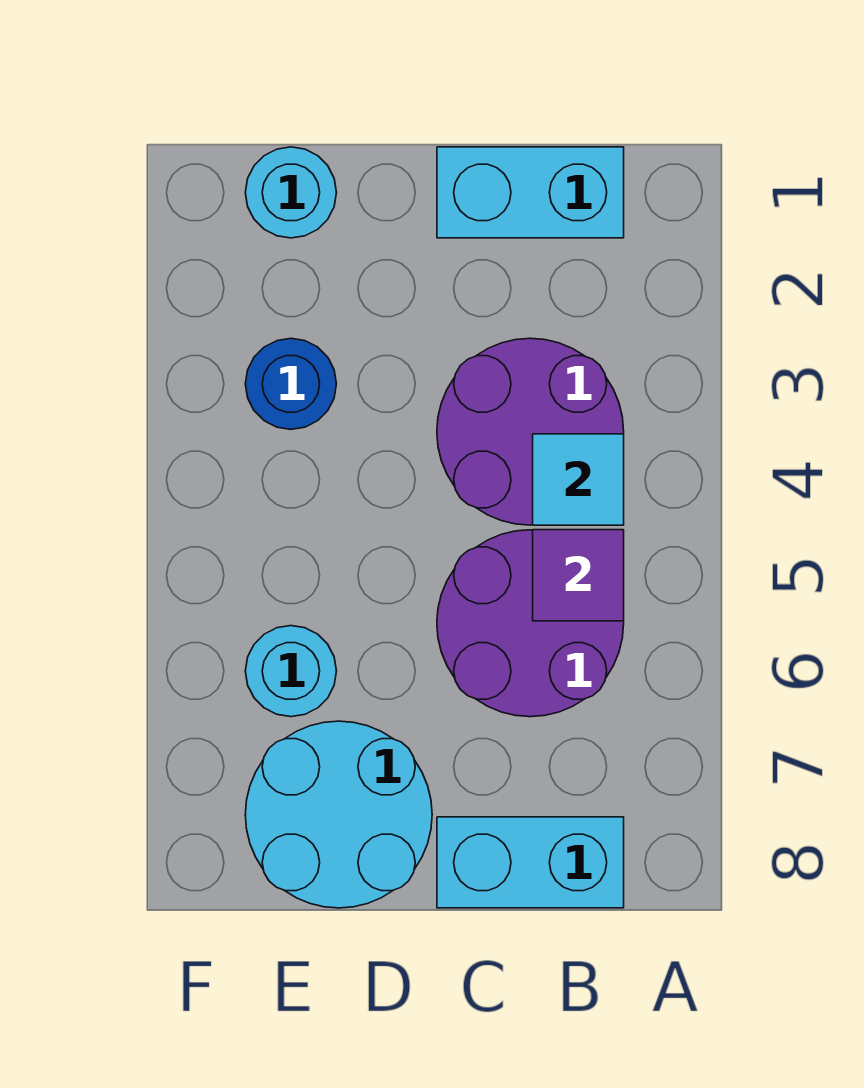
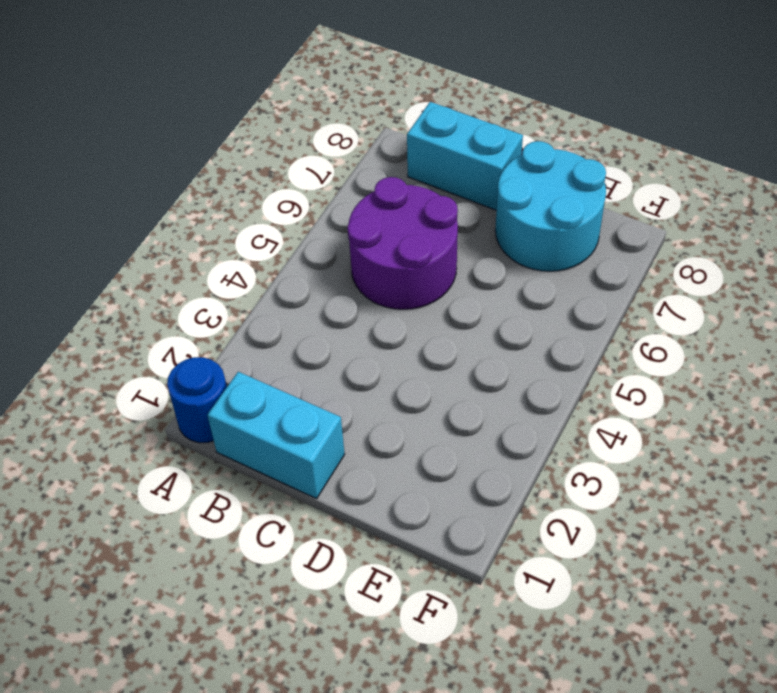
blue 1x1 round brick [167,357,227,443] -> blue 1x1 round brick moved to [245,338,336,429]
none -> purple 2x2 round brick [437,338,624,525]
none -> cyan 1x1 round brick [245,147,336,238]

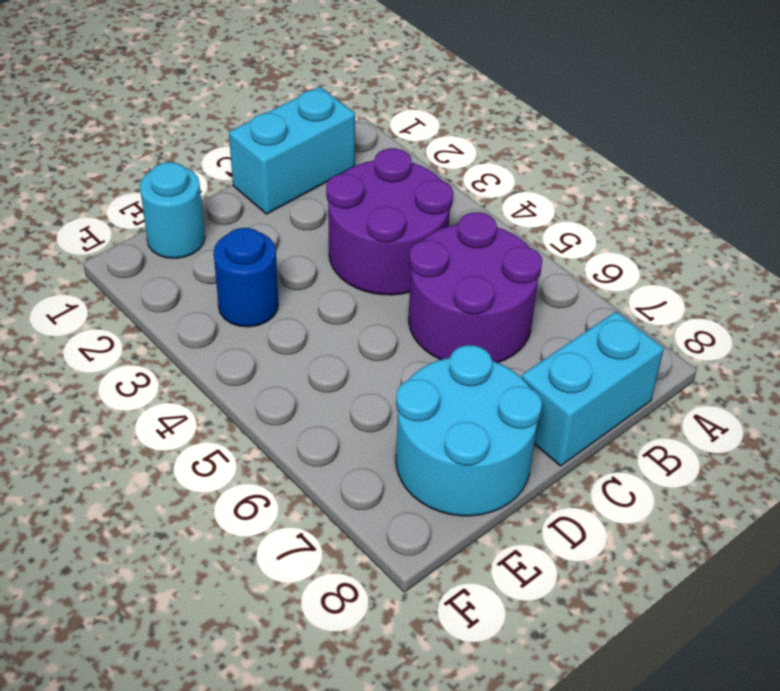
none -> cyan 1x1 round brick [245,626,336,717]
none -> cyan 1x1 tile [533,434,624,525]

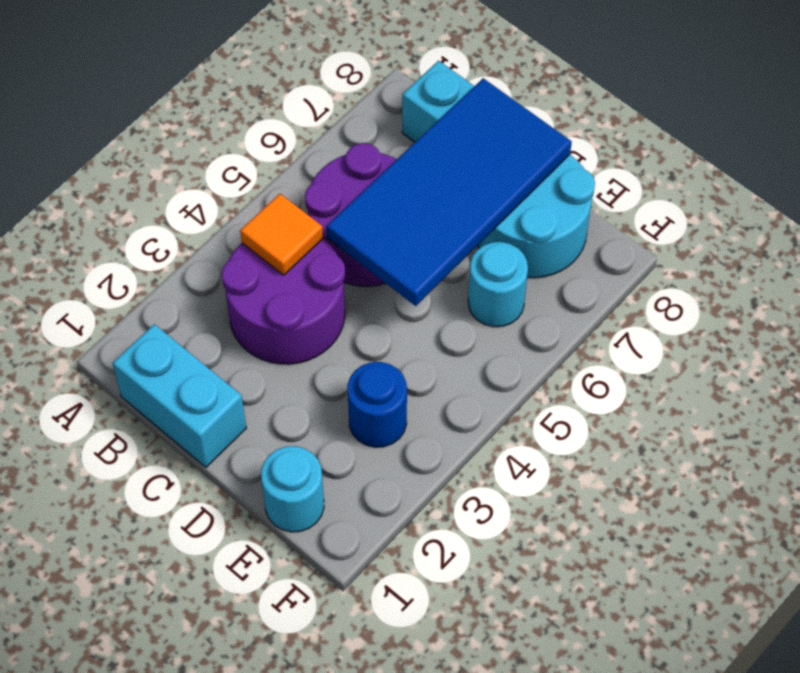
orange 1x1 tile [240,194,323,275] -> cyan 1x1 tile [533,434,624,525]
blue 2x4 tile [327,78,572,306] -> none
none -> purple 1x1 tile [533,530,624,621]

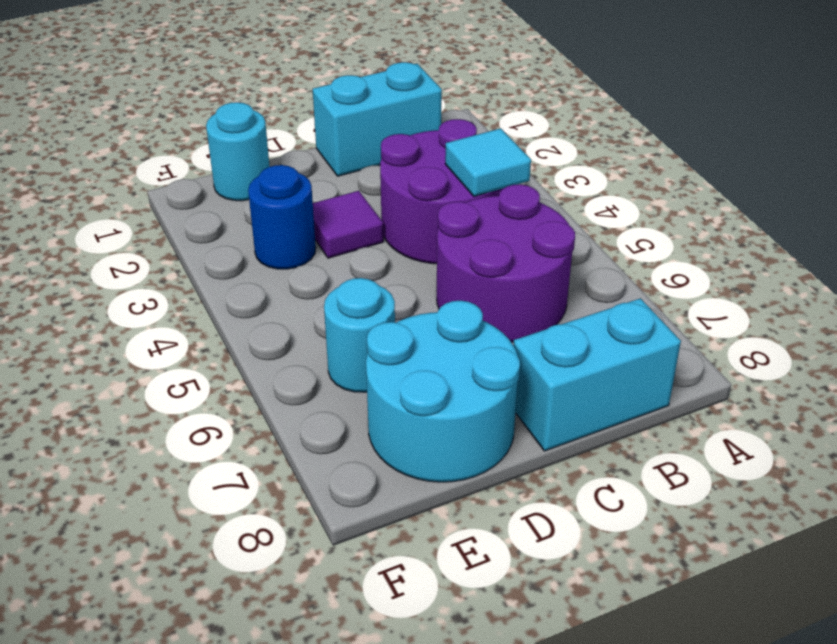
purple 1x1 tile [313,191,384,258] -> purple 1x1 tile moved to [533,530,624,621]

